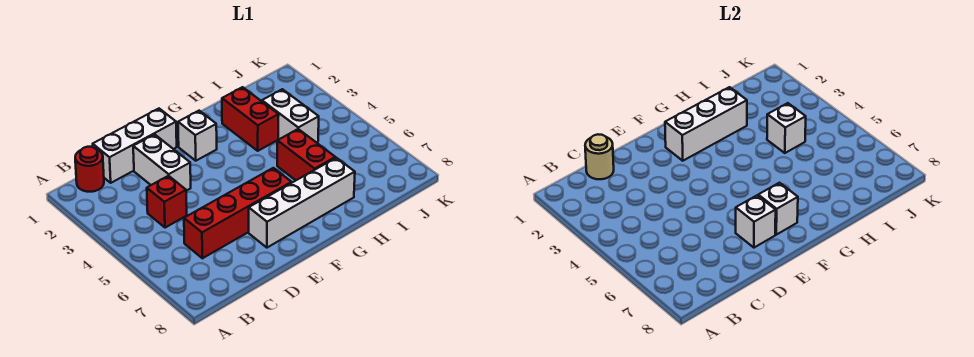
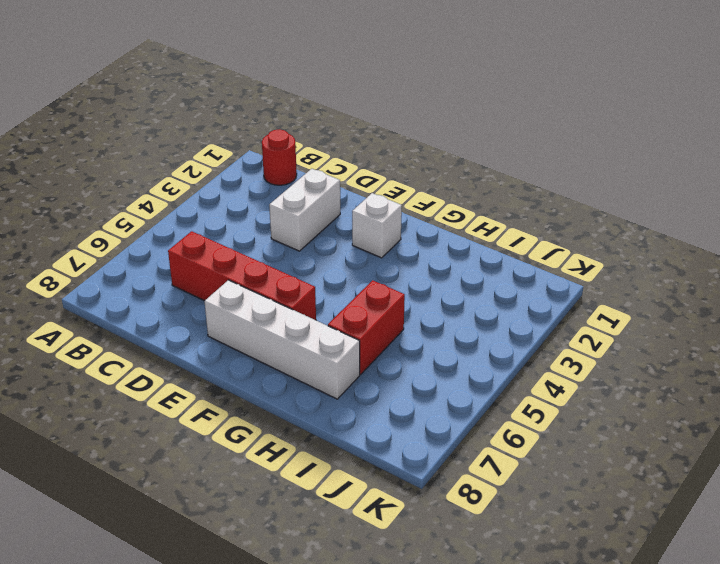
none -> white 1x3 brick [93,109,177,183]
none -> red 1x1 brick [147,176,187,228]
none -> red 1x2 brick [222,87,279,151]

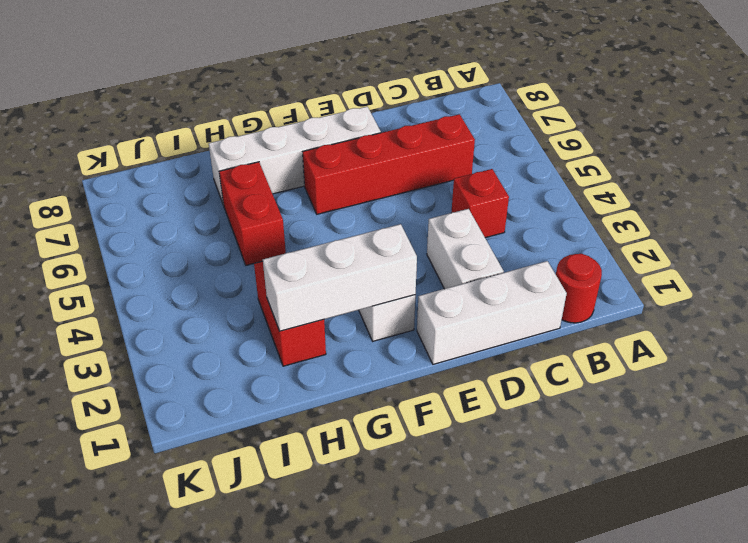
none -> white 1x2 brick [262,89,319,143]
none -> tan 1x1 round brick [585,134,614,179]
none -> white 1x1 brick [736,195,776,248]

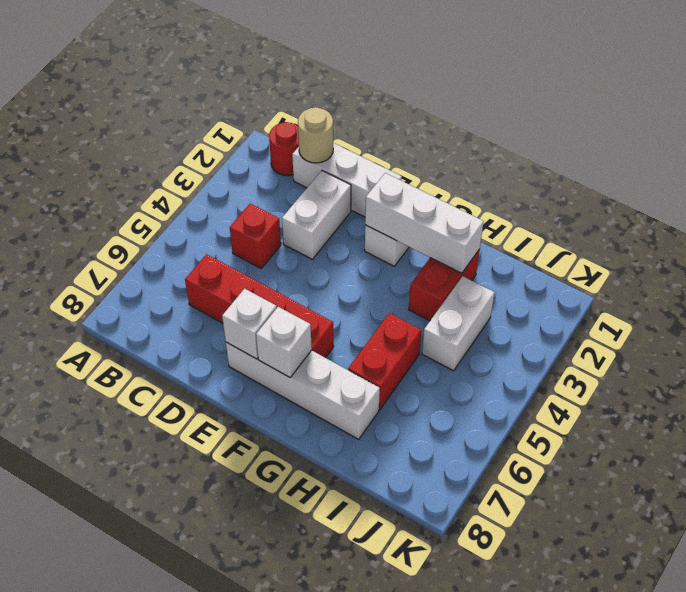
none -> white 1x1 brick [767,103,806,153]

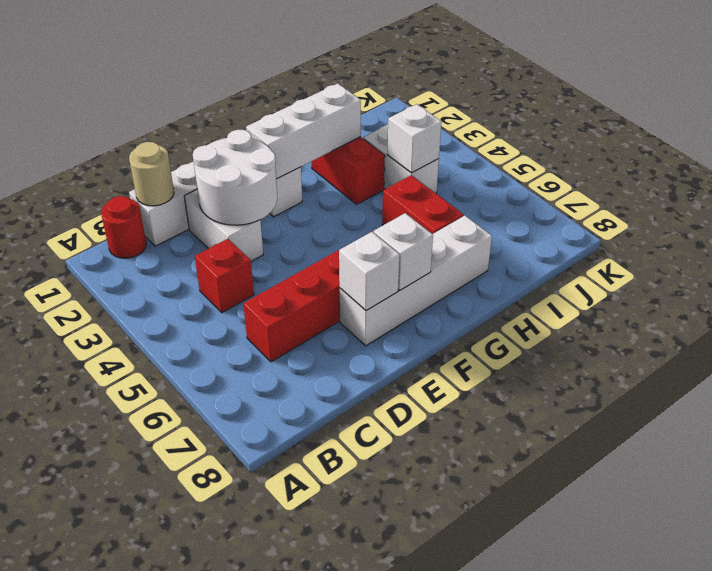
white 2x2 round brick [193,130,277,225] -> none

